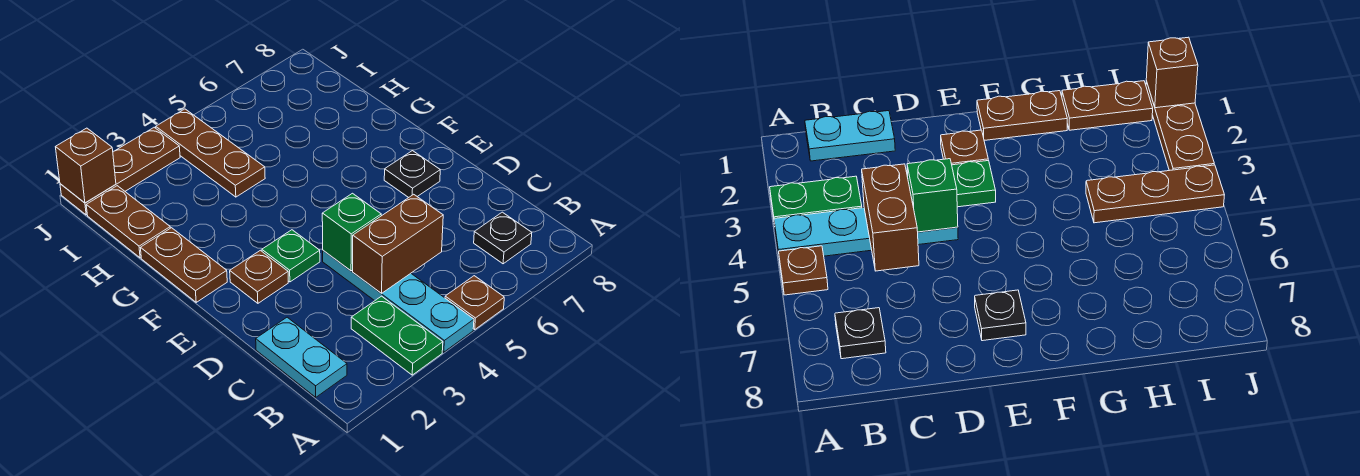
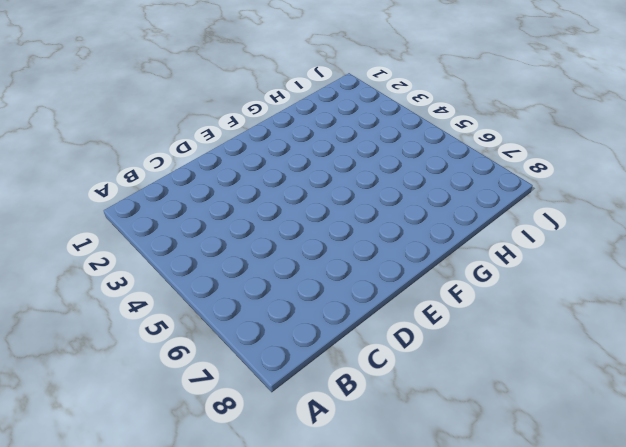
none -> green 1x2 plate [351,296,443,375]
none -> cyan 1x4 plate [323,250,474,352]
none -> brown 1x1 plate [445,276,504,329]

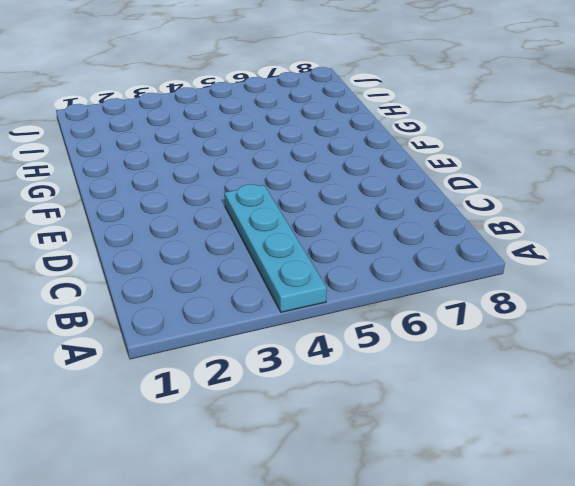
none -> green 1x2 plate [351,296,443,375]
none -> brown 1x1 plate [445,276,504,329]
none -> cyan 1x2 plate [256,317,347,397]

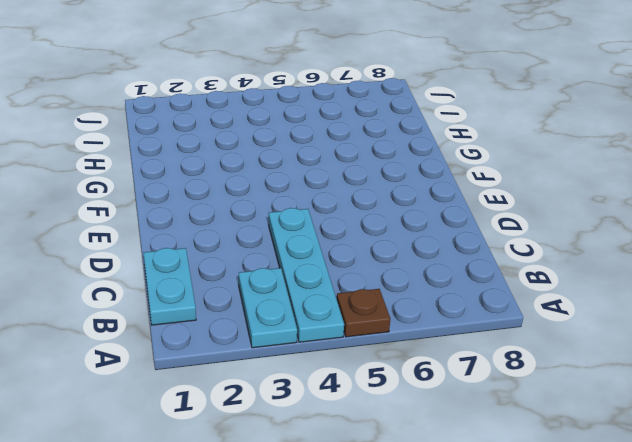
cyan 1x2 plate [239,268,297,348] -> green 1x2 plate [351,296,443,375]
none -> black 1x1 plate [474,212,532,264]
none -> brown 1x1 plate [230,250,288,303]
none -> green 1x1 plate [262,230,320,282]

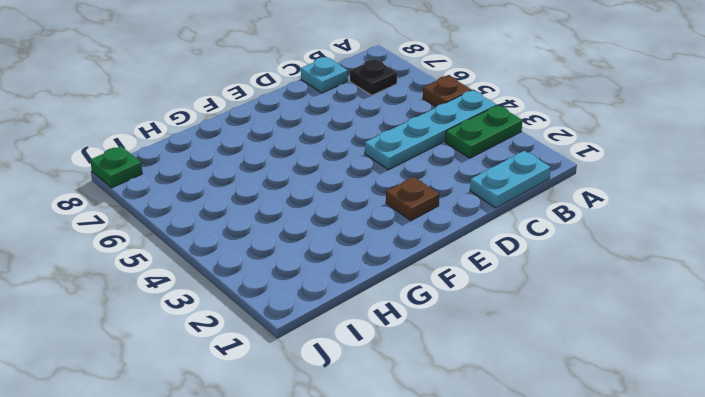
cyan 1x1 plate [301,57,348,93] -> none
green 1x1 plate [90,146,142,188] -> green 1x1 plate moved to [262,230,320,282]
none -> black 1x1 plate [384,151,440,198]
none -> brown 1x2 plate [141,228,227,302]
none -> brown 1x2 plate [86,186,170,258]

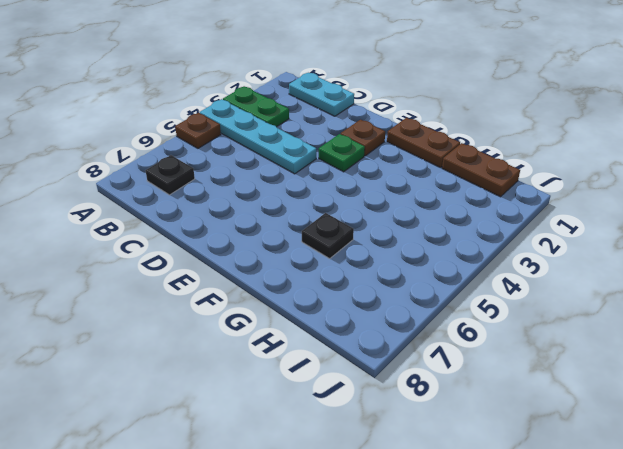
black 1x1 plate [302,213,354,259] -> black 1x1 plate moved to [384,151,440,198]
none -> brown 1x3 plate [156,109,265,197]
none -> brown 1x3 plate [60,127,180,215]
none -> brown 1x2 brick [353,194,443,293]

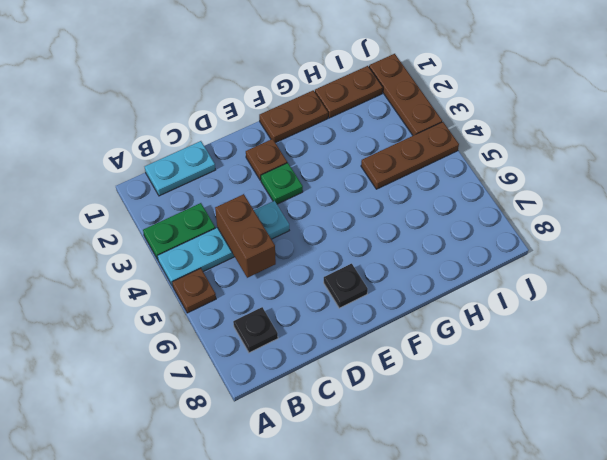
none -> green 1x1 brick [322,193,381,271]
none -> brown 1x1 brick [56,128,116,203]

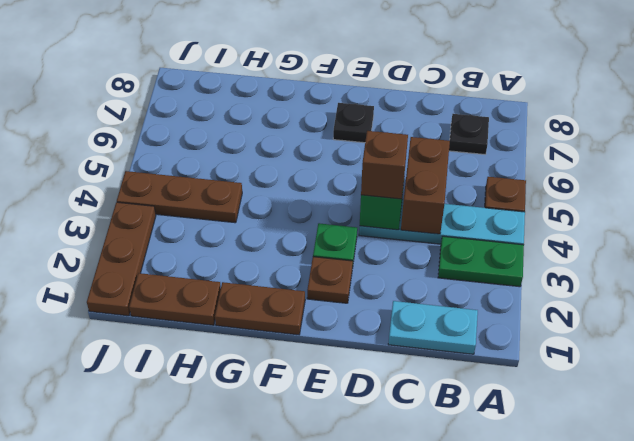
brown 1x1 brick [361,131,408,199] -> brown 1x1 brick moved to [56,128,116,203]

